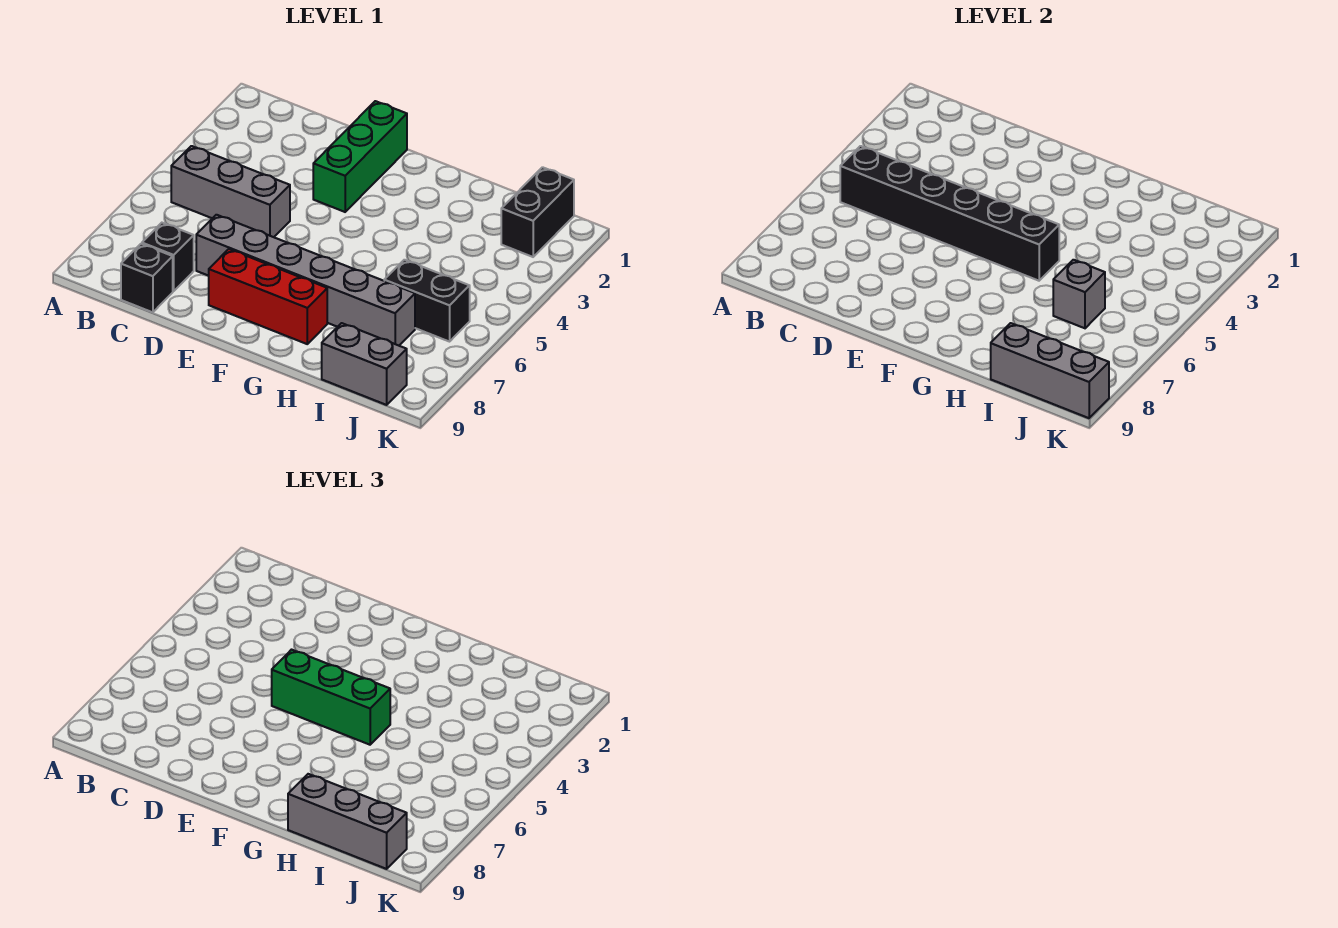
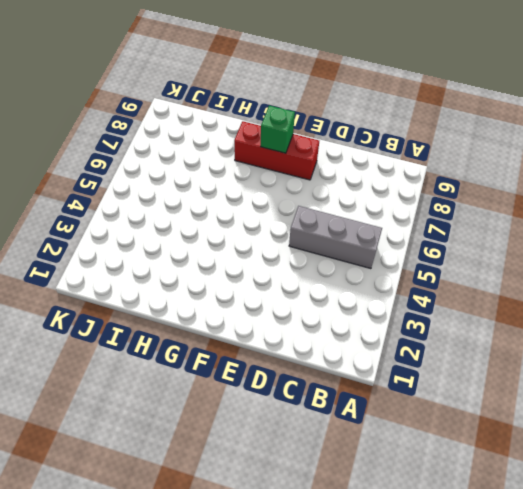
green 1x1 brick [261,106,295,153] -> none
none -> black 1x1 brick [142,223,194,291]
none -> black 1x1 brick [121,244,173,312]
none -> grey 1x6 brick [196,215,415,346]

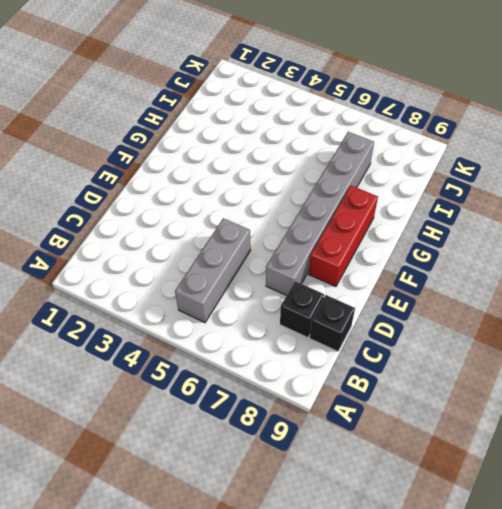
none -> green 1x3 brick [313,101,407,212]
none -> black 1x2 brick [384,260,470,342]
none -> grey 1x2 brick [322,323,407,405]

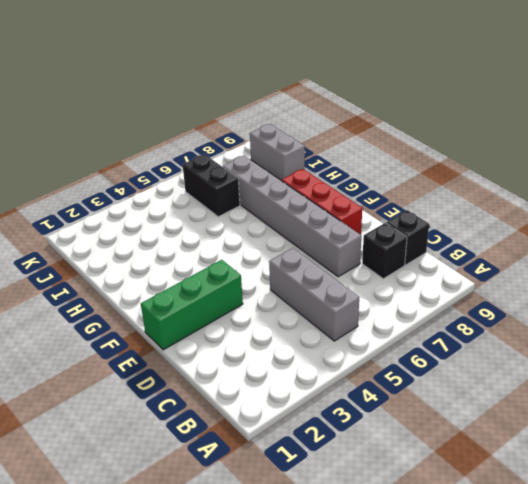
none -> black 1x2 brick [501,167,574,257]
none -> black 1x6 brick [840,146,1059,281]
none -> grey 1x1 brick [1053,260,1105,328]

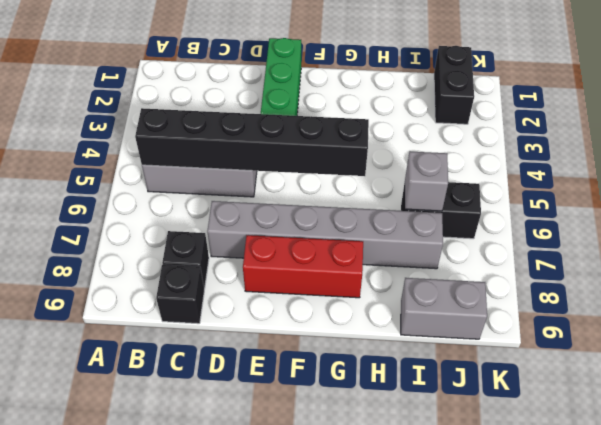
none -> grey 1x3 brick [991,323,1109,418]
none -> green 1x3 brick [272,650,390,745]
none -> grey 1x3 brick [288,774,407,869]

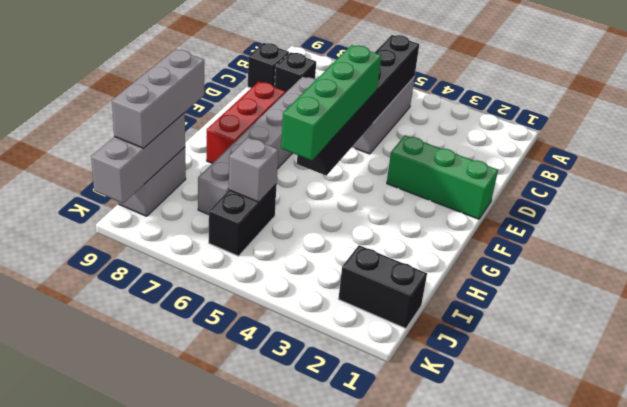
green 1x4 brick [281,45,381,160] -> green 1x3 brick [272,650,390,745]

